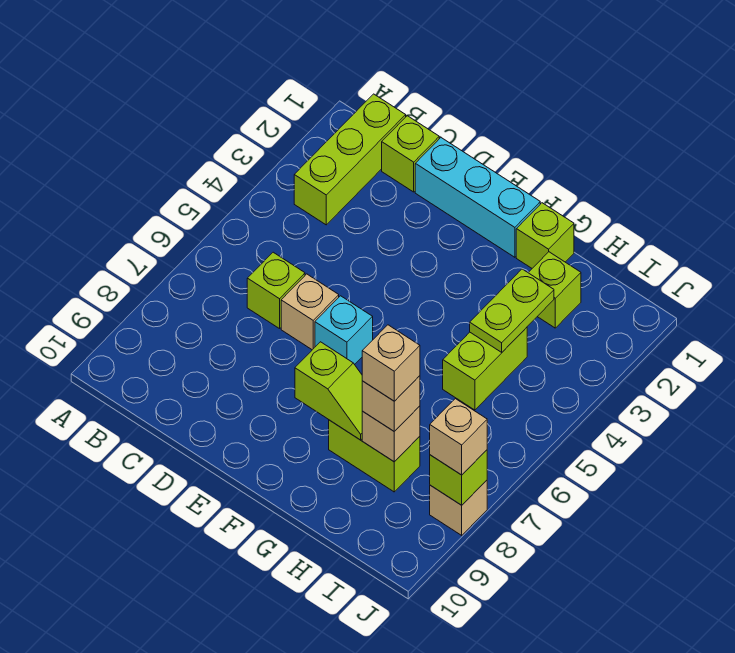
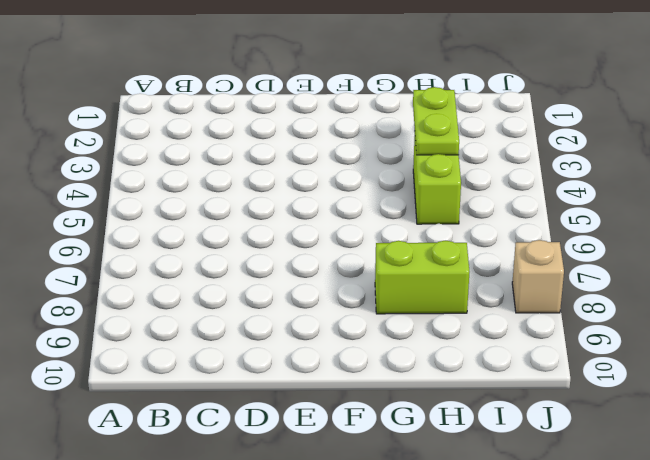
none -> lime 1x3 brick [294,94,406,225]
none -> lime 1x1 brick [382,116,439,192]
none -> lime 1x1 brick [247,252,305,329]

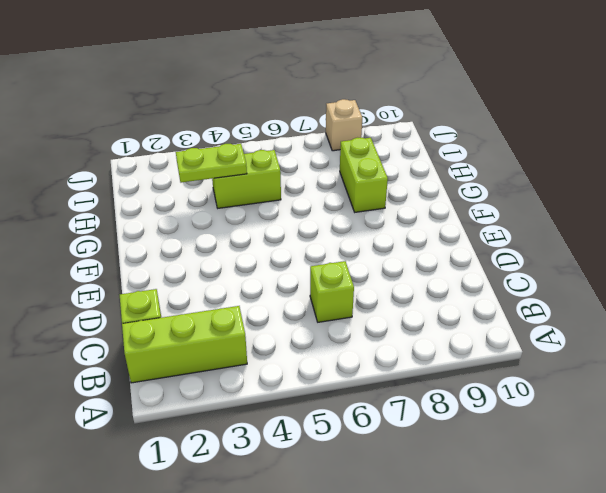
none -> cyan 1x3 brick [415,138,540,257]
none -> tan 1x1 brick [281,274,339,350]
none -> cyan 1x1 brick [315,296,373,364]

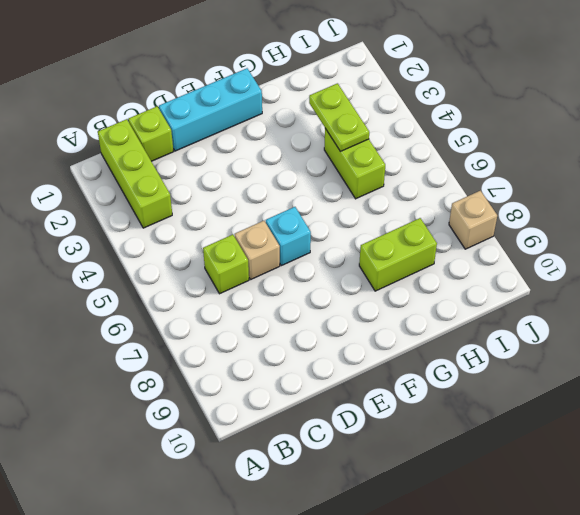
none -> lime 1x1 brick [516,203,574,268]
none -> lime 1x1 brick [528,252,581,328]
none -> lime 1x2 slope [295,342,362,440]

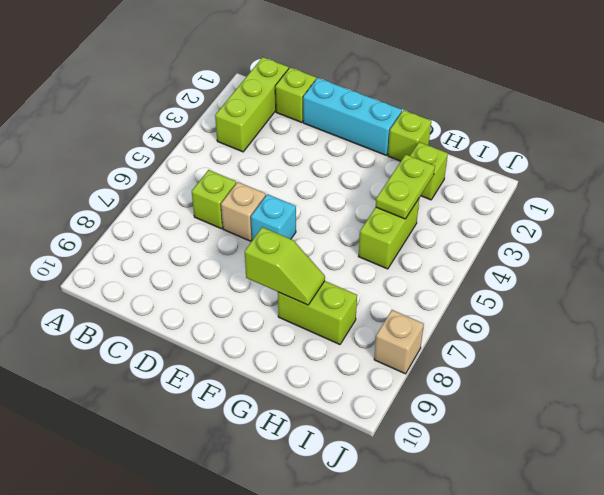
none -> tan 1x1 brick [362,406,420,462]
none -> lime 1x1 brick [430,450,487,505]
none -> tan 1x1 brick [362,376,420,432]

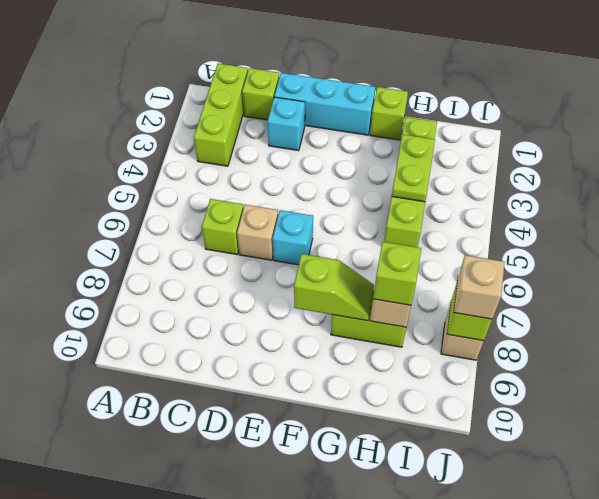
cyan 1x1 brick [268,97,305,151] -> none
lime 1x1 brick [373,242,421,305] -> tan 1x1 brick [362,376,420,432]
none -> tan 1x1 brick [362,325,420,401]

